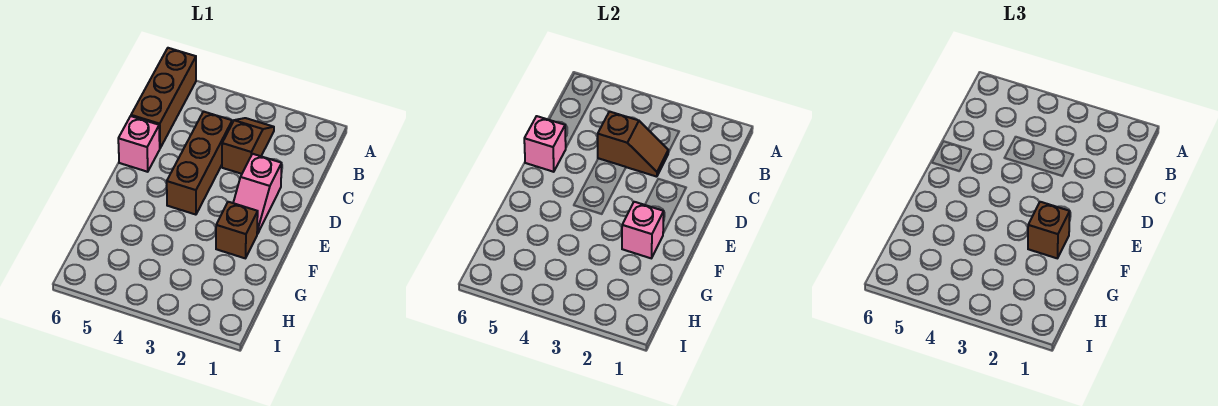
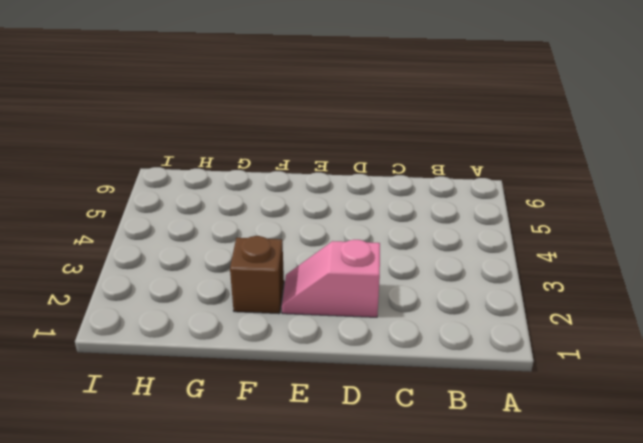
none -> brown 1x3 brick [131,48,196,148]
none -> brown 1x2 slope [222,118,274,174]

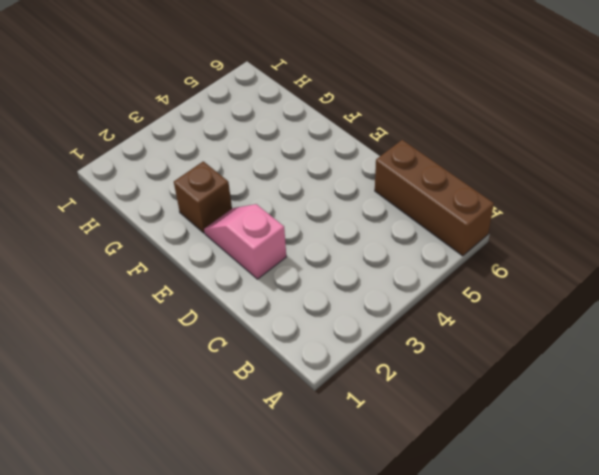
none -> brown 1x2 slope [222,118,274,174]
none -> brown 1x3 brick [167,112,232,215]

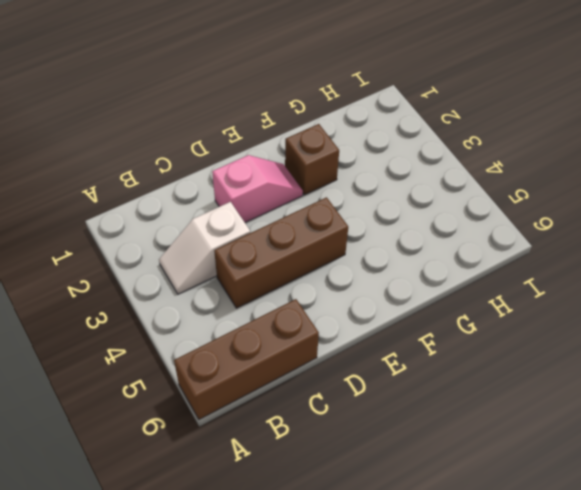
white 1x2 slope [159,202,251,294] -> brown 1x2 slope [222,118,274,174]
none -> pink 1x1 brick [118,116,160,172]
none -> brown 1x2 slope [598,112,668,177]

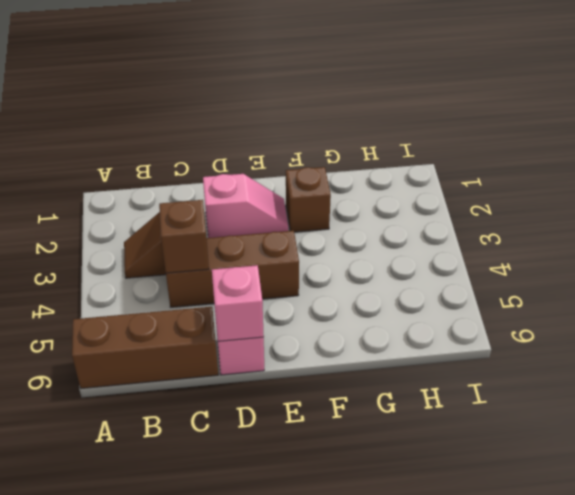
none -> pink 1x1 brick [622,202,664,258]
none -> brown 1x1 brick [1028,202,1070,258]

